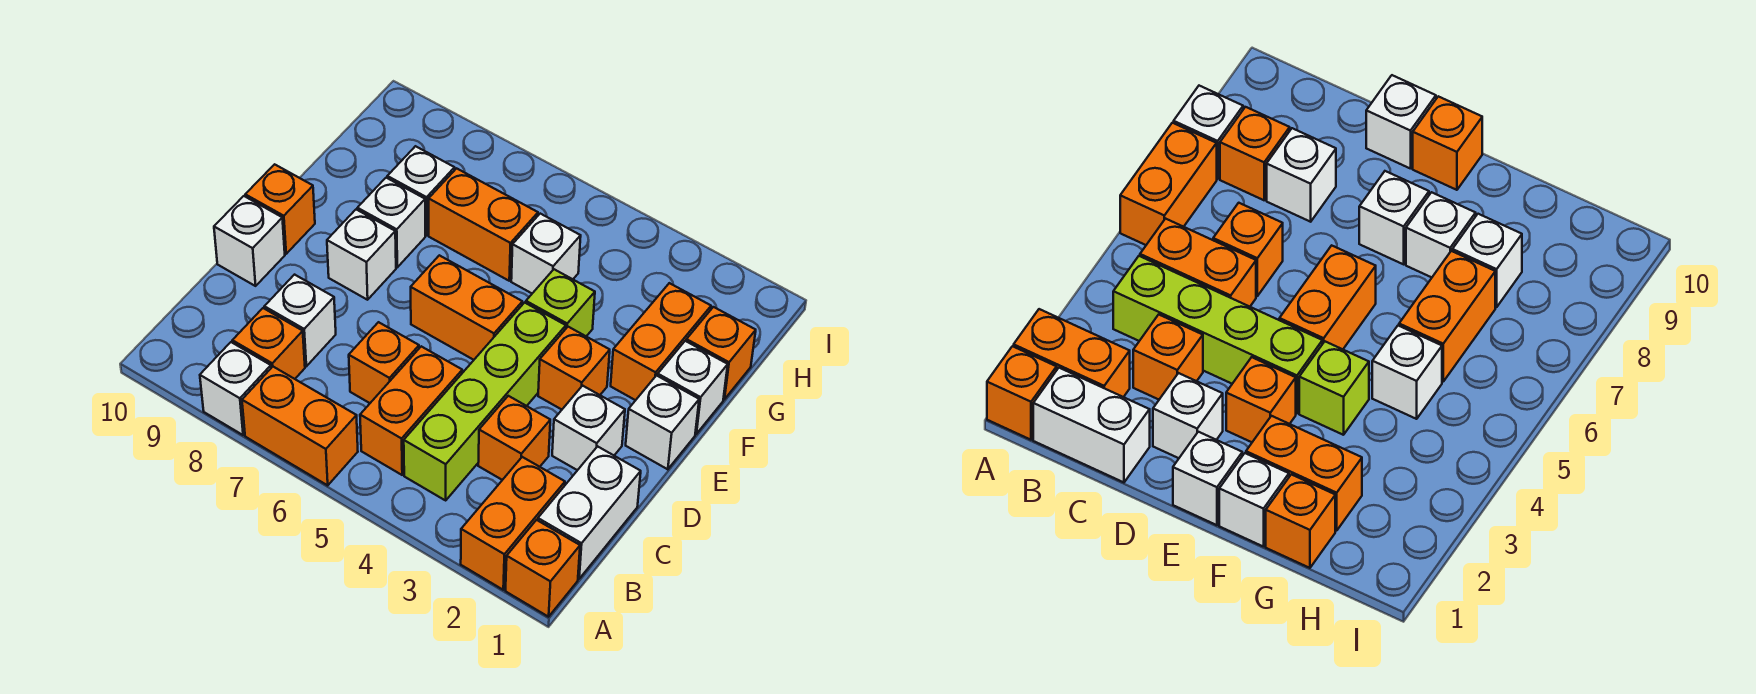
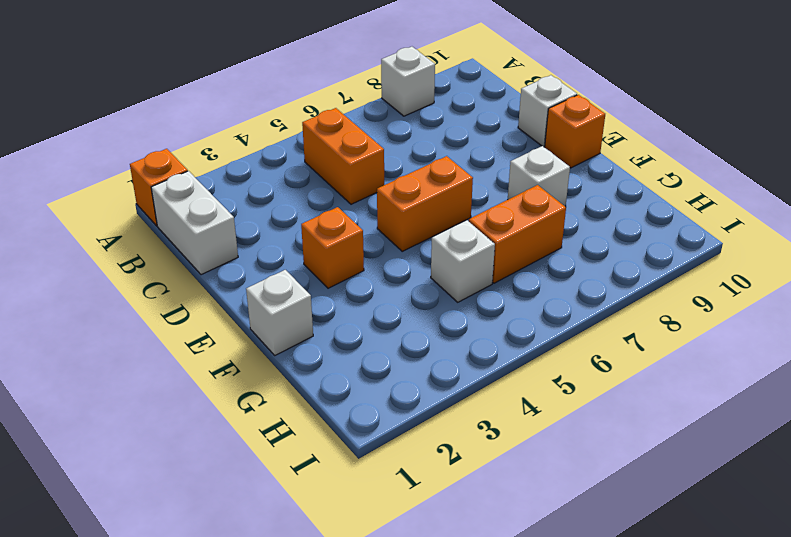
none -> orange 1x2 brick [461,457,565,590]
none -> orange 1x2 brick [242,367,358,485]
none -> lime 1x4 brick [404,303,566,500]

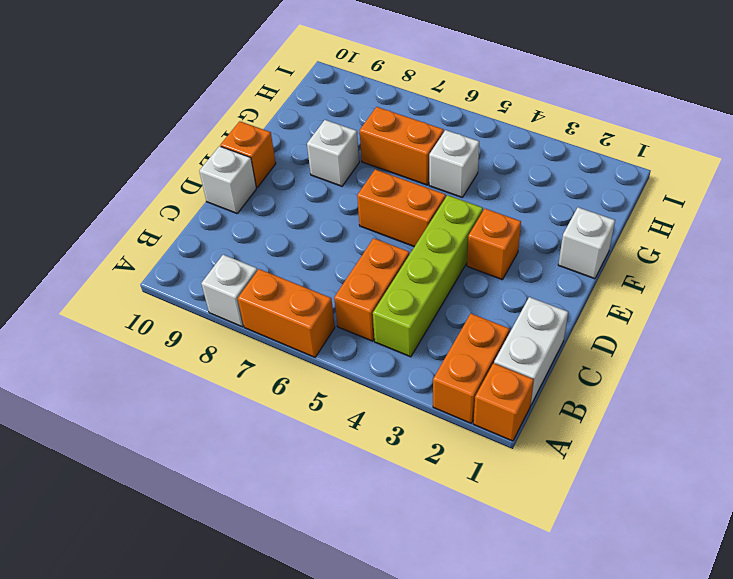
none -> orange 1x1 brick [232,308,305,379]
none -> orange 1x1 brick [478,396,550,480]
none -> orange 1x1 brick [349,322,419,403]

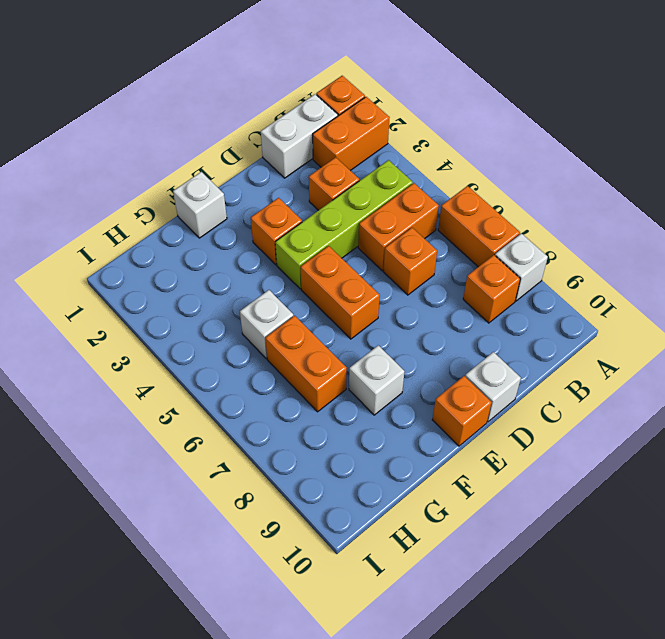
none -> white 1x1 brick [264,275,336,366]
none -> white 1x1 brick [552,386,625,470]
none -> white 1x1 brick [626,376,699,469]

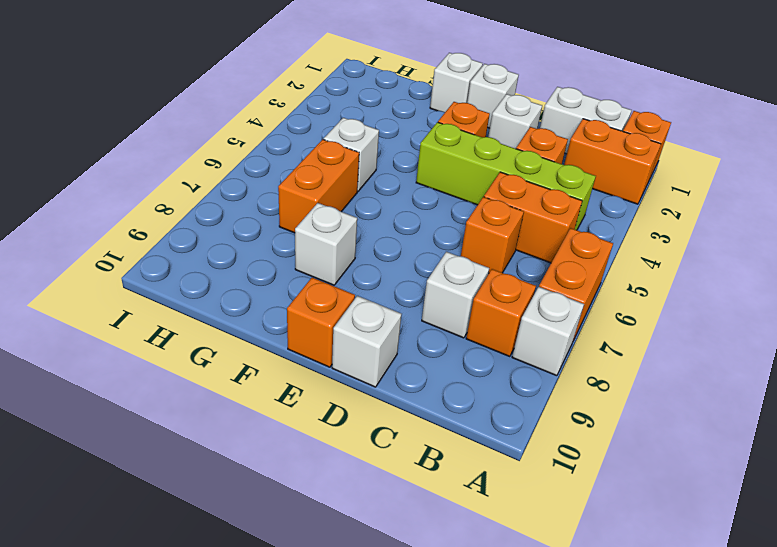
none -> orange 1x2 brick [411,255,522,360]
none -> white 1x1 brick [327,210,396,300]
none -> orange 1x2 brick [611,283,711,400]

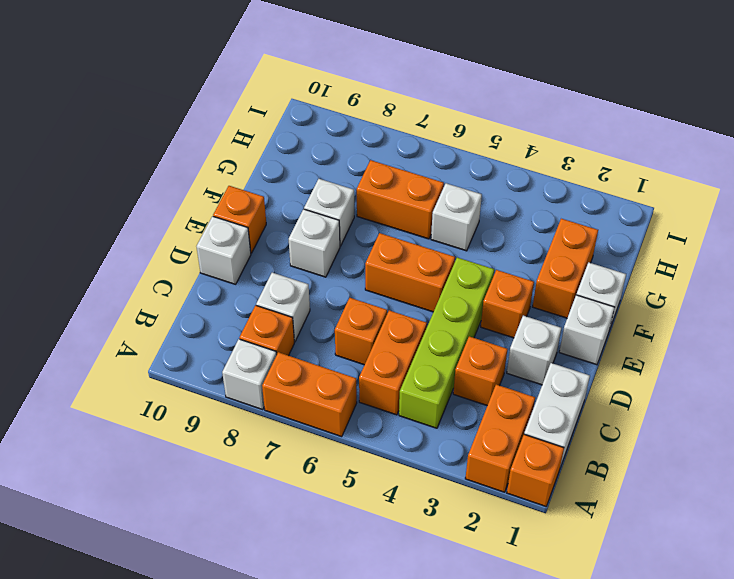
none -> lime 1x1 brick [526,269,595,336]
none -> orange 1x1 brick [686,307,756,399]
none -> white 1x1 brick [387,146,455,235]

